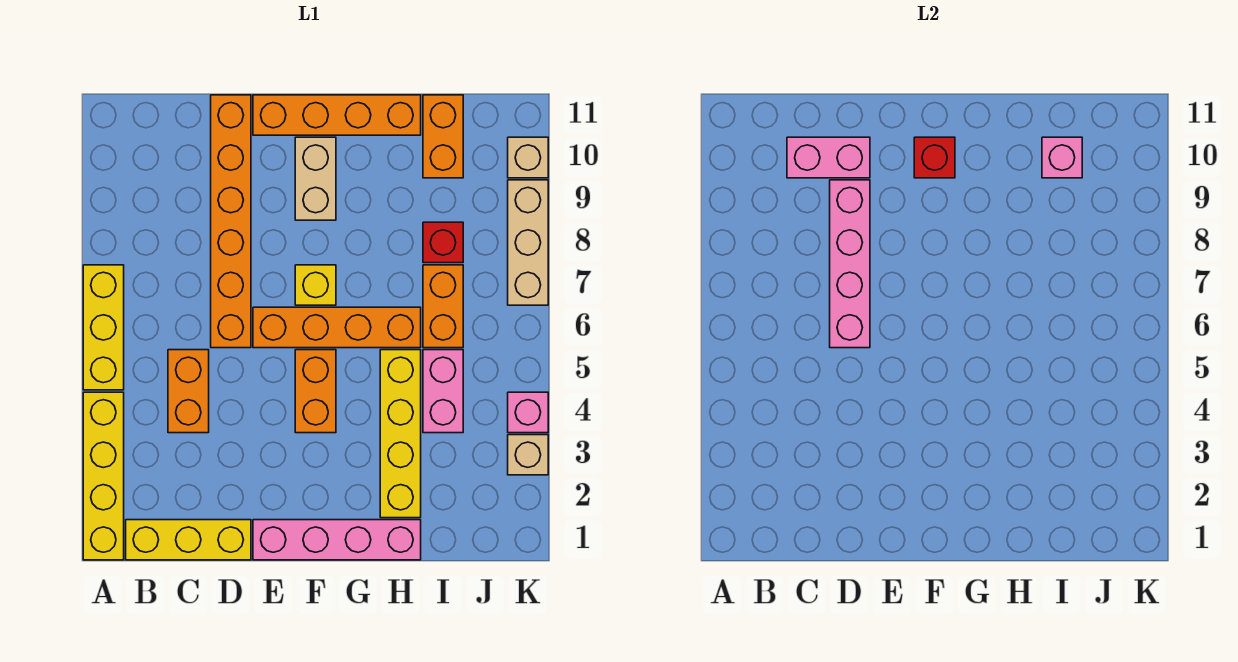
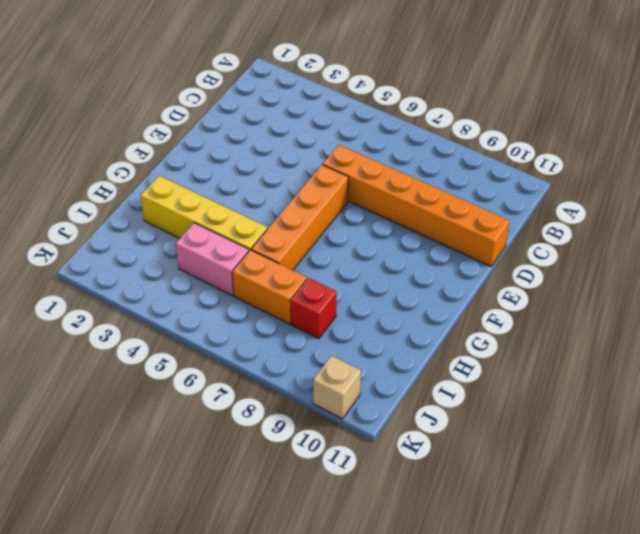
none -> yellow 1x4 brick [83,392,124,560]
none -> yellow 1x3 brick [83,265,124,390]
none -> yellow 1x3 brick [126,520,251,560]

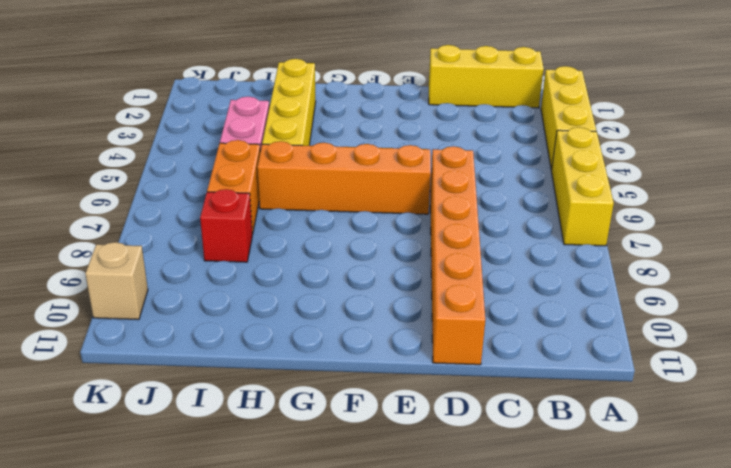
yellow 1x3 brick [541,66,596,170] -> yellow 1x4 brick [83,392,124,560]
none -> orange 1x2 brick [168,350,209,433]
none -> pink 1x4 brick [253,520,421,560]
none -> orange 1x4 brick [253,95,421,135]

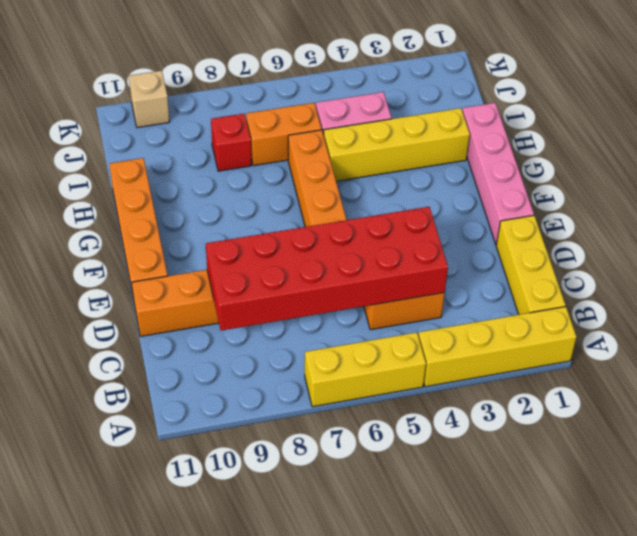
red 2x6 brick [206,207,448,331] -> pink 1x4 brick [830,180,870,348]
none -> orange 1x2 brick [295,350,336,433]
none -> yellow 1x1 brick [295,265,336,305]
none -> tan 1x2 brick [295,137,336,220]

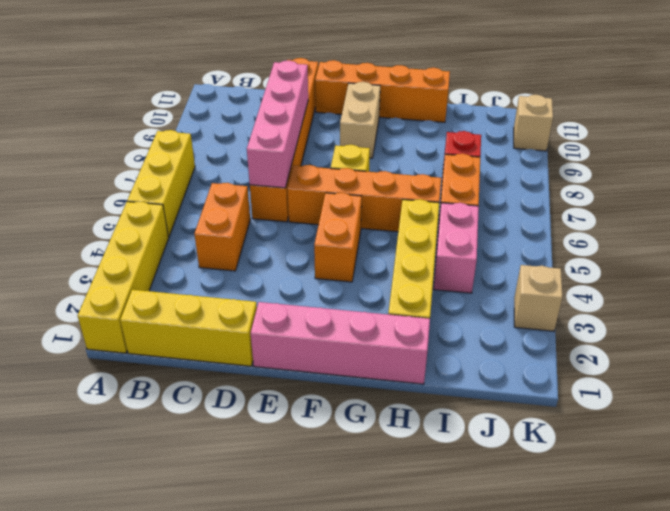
none -> orange 1x2 brick [423,95,463,178]
none -> pink 1x1 brick [508,392,548,433]
none -> tan 1x3 brick [508,180,548,305]

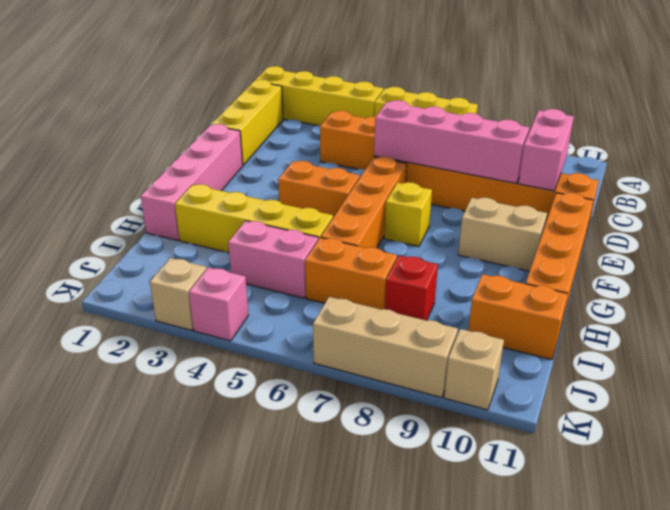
none -> red 1x1 brick [914,137,955,178]
none -> pink 1x1 brick [1042,137,1082,178]

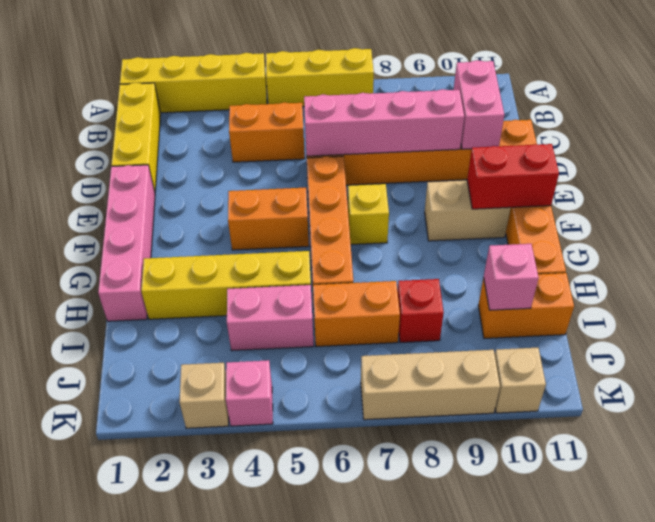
red 1x2 brick [467,144,559,209] -> red 1x1 brick [914,137,955,178]

